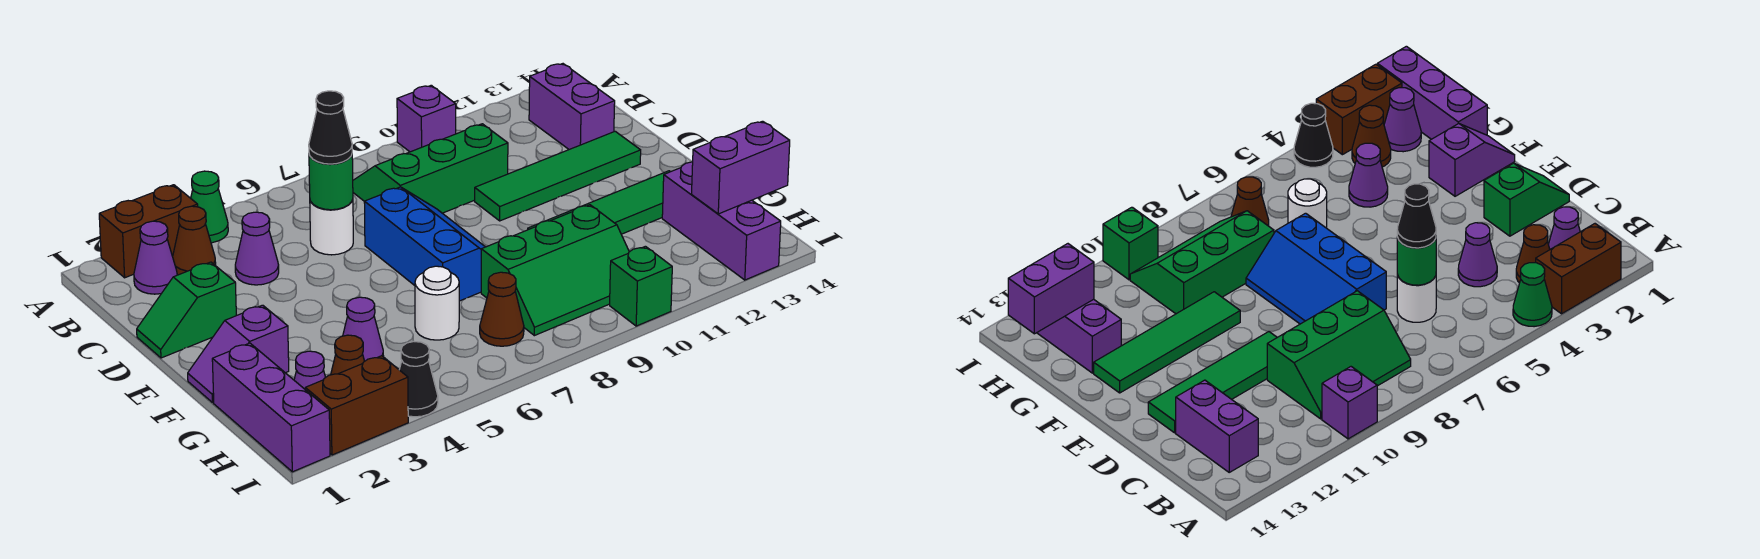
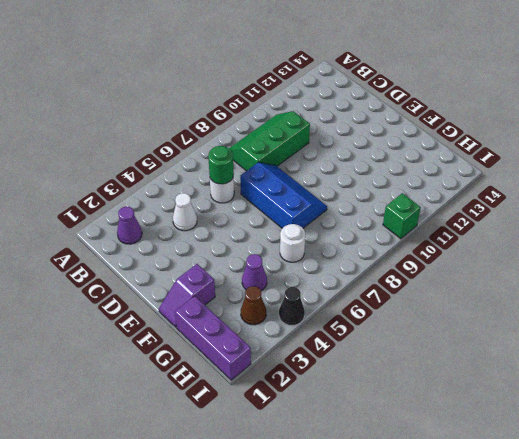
white 1x1 cone [173,193,197,231] -> purple 1x1 cone [235,212,279,285]
none -> brown 1x2 brick [99,185,198,278]
none -> green 1x1 cone [191,171,228,243]
none -> purple 1x1 brick [397,85,456,152]

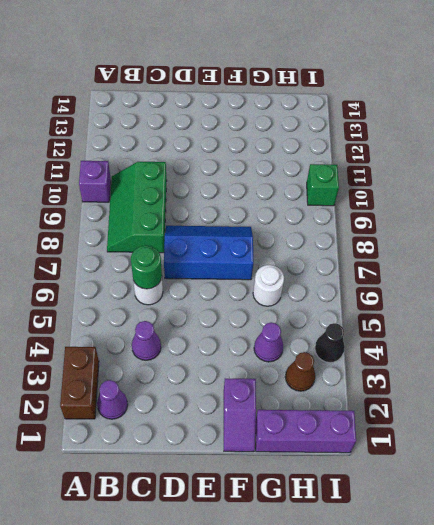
none -> green 1x1 cone [191,171,228,243]
none -> brown 1x1 cone [173,206,216,275]
none -> purple 1x2 brick [529,64,615,149]

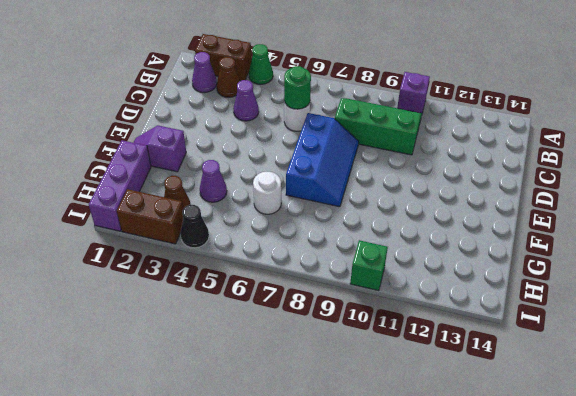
none -> purple 1x2 brick [529,64,615,149]
none -> green 1x2 slope [137,262,236,358]
none -> green 1x4 tile [475,131,641,221]

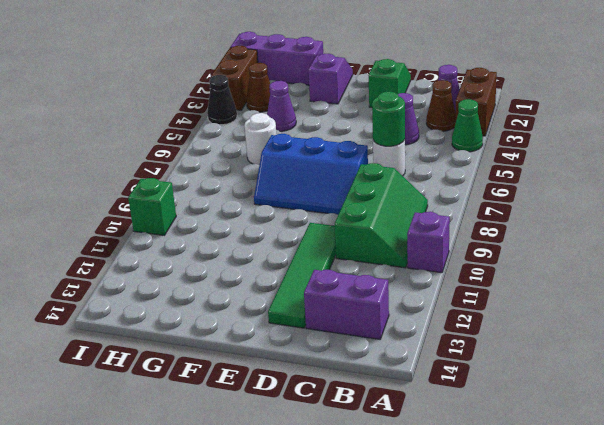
none -> green 1x4 tile [528,171,670,234]
none -> green 2x3 slope [481,205,629,336]
none -> purple 1x3 brick [662,162,781,280]

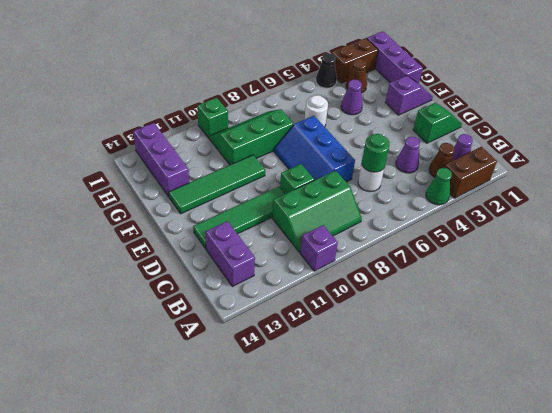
green 1x1 brick [280,164,314,194] -> none
none -> purple 1x1 cone [294,351,326,389]
none -> brown 1x1 cone [480,272,524,346]
none -> purple 1x2 brick [692,121,790,214]

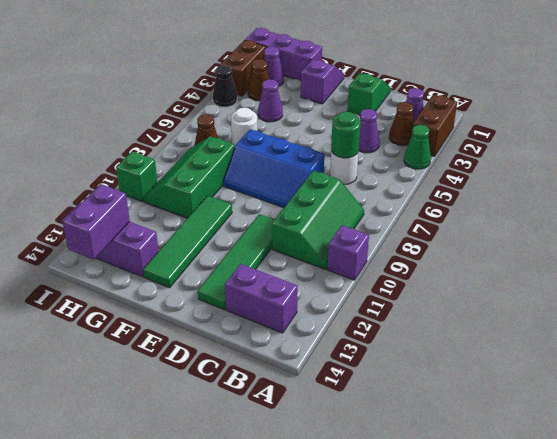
none -> black 1x1 cone [309,91,352,164]

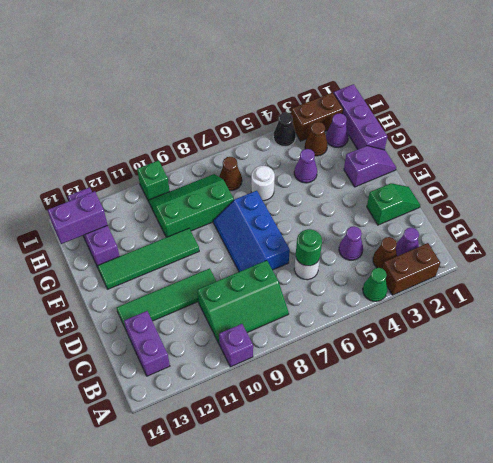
none -> black 1x1 cone [309,91,352,164]

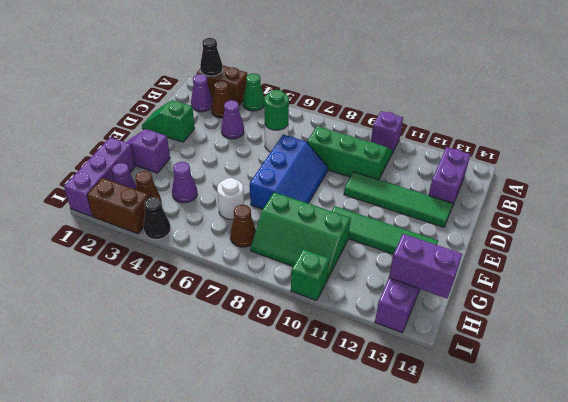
black 1x1 cone [200,38,223,76] -> black 1x1 cone moved to [309,91,352,164]

